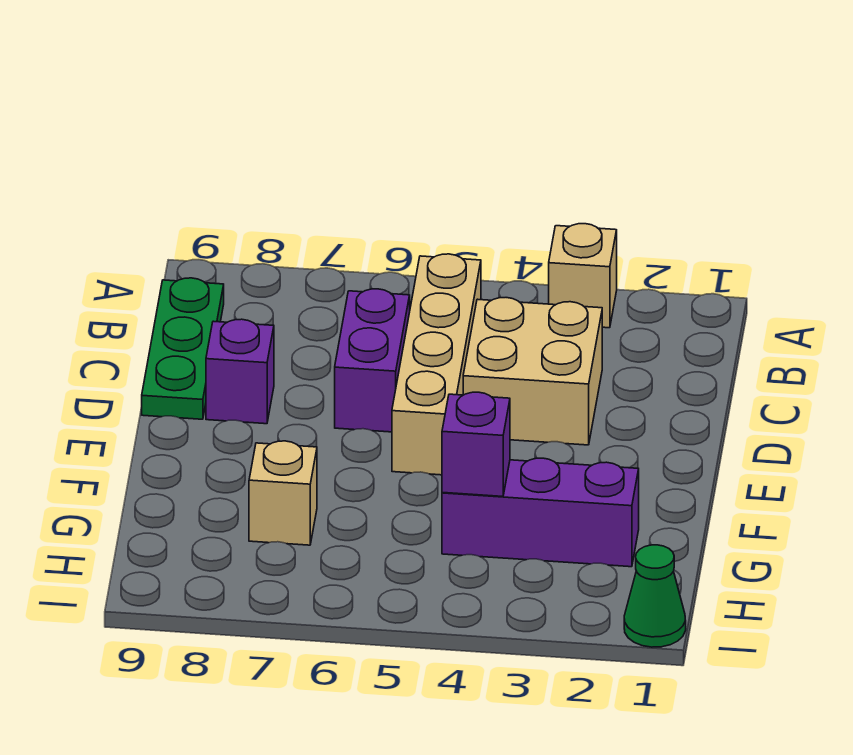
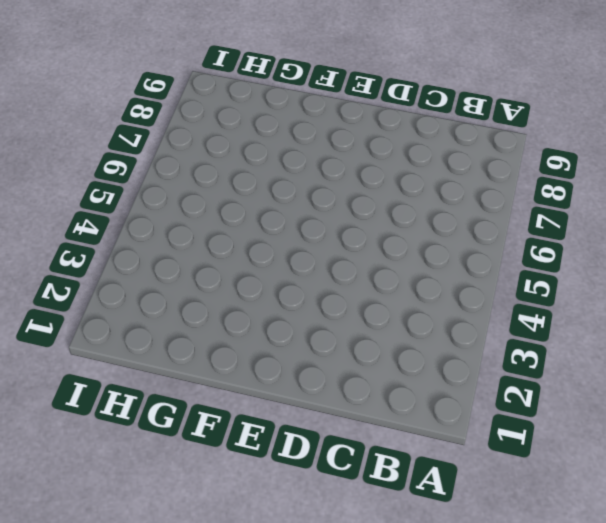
none -> tan 1x1 brick [549,224,617,328]
none -> tan 1x4 brick [392,254,481,475]

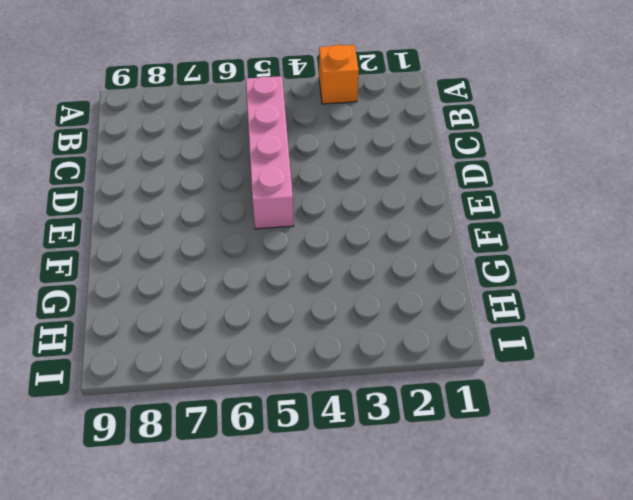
orange 1x1 brick [319,45,359,104] -> tan 1x1 brick [549,224,617,328]
pink 1x4 brick [246,76,294,229] -> tan 1x4 brick [392,254,481,475]
none -> green 1x3 plate [142,278,224,419]
none -> tan 2x2 brick [463,298,602,445]

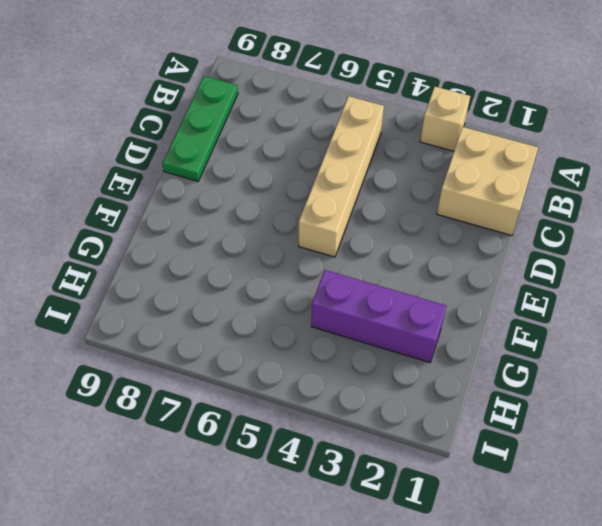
tan 2x2 brick [437,127,538,236] -> tan 2x2 brick moved to [463,298,602,445]
none -> purple 1x2 brick [335,289,410,432]
none -> purple 1x1 brick [206,319,274,424]

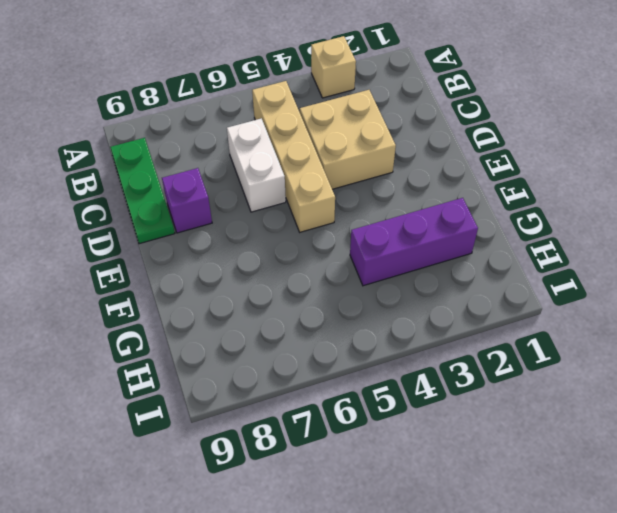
white 1x2 brick [227,118,286,212] -> purple 1x2 brick [335,289,410,432]
none -> tan 1x1 brick [249,441,317,545]
none -> green 1x1 cone [624,545,686,647]

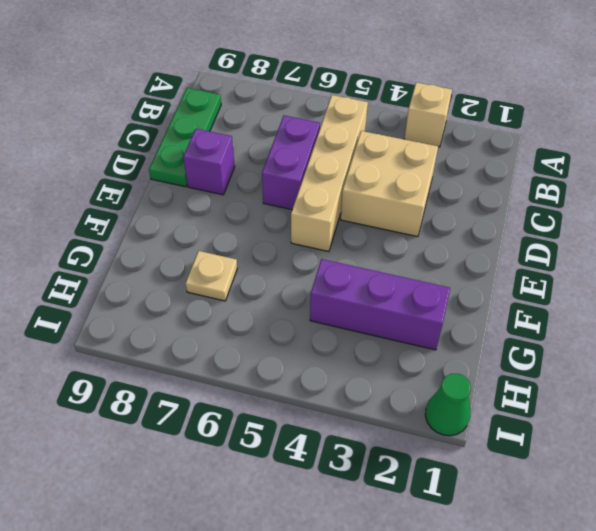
tan 1x1 plate [185,251,237,301] -> tan 1x1 brick [249,441,317,545]
none -> purple 1x1 brick [442,392,510,496]

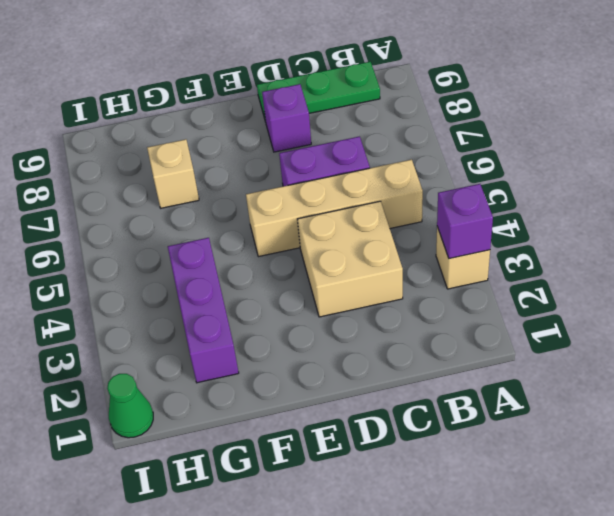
purple 1x1 brick [437,184,493,259] -> purple 1x1 brick moved to [442,392,510,496]

